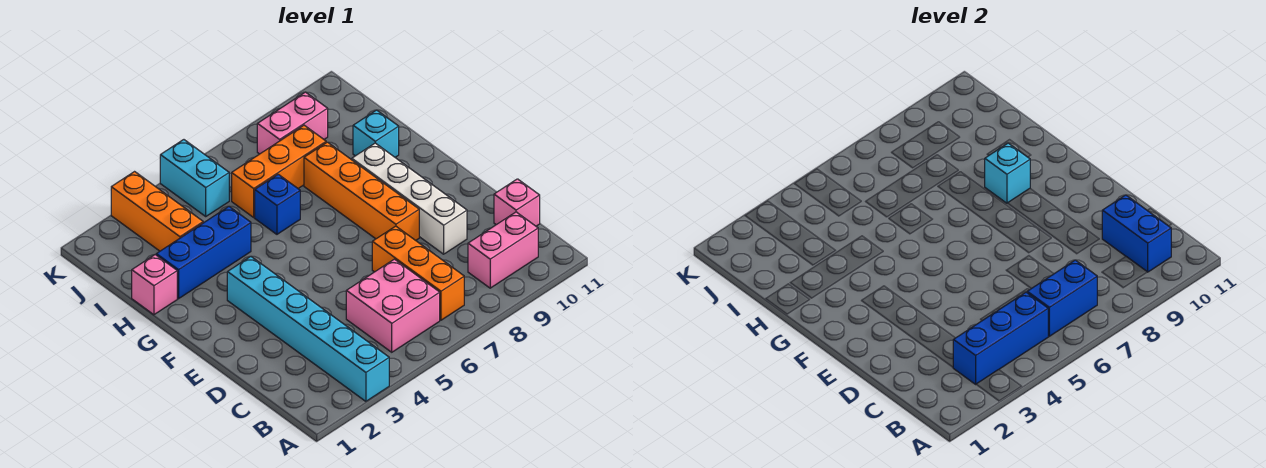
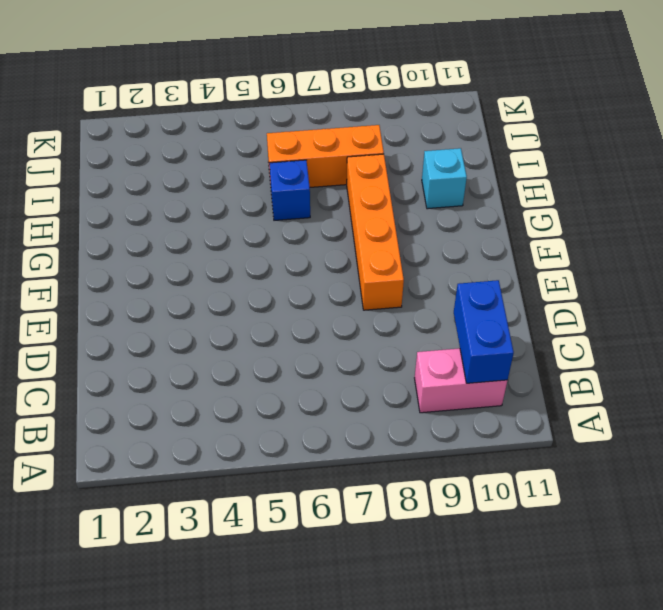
none -> cyan 1x6 brick [227,256,389,401]
none -> pink 2x2 brick [346,259,440,352]
none -> orange 1x3 brick [372,226,464,320]

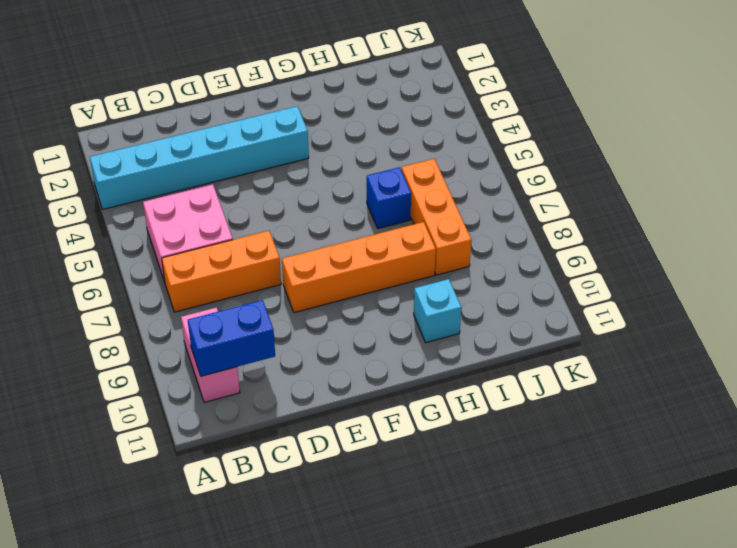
none -> pink 1x1 brick [494,179,540,226]
none -> white 1x4 brick [351,143,467,254]
none -> pink 1x1 brick [132,255,177,315]

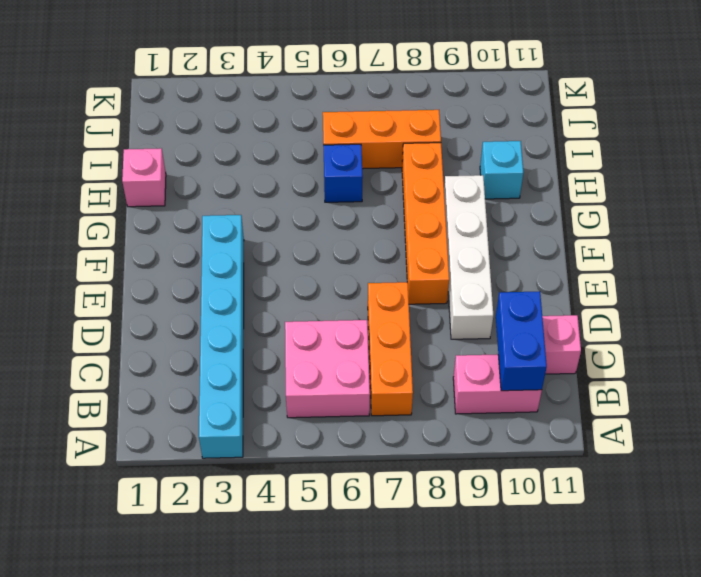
none -> blue 1x3 brick [156,206,251,299]
none -> orange 1x3 brick [111,172,203,251]
none -> cyan 1x2 brick [160,140,229,216]

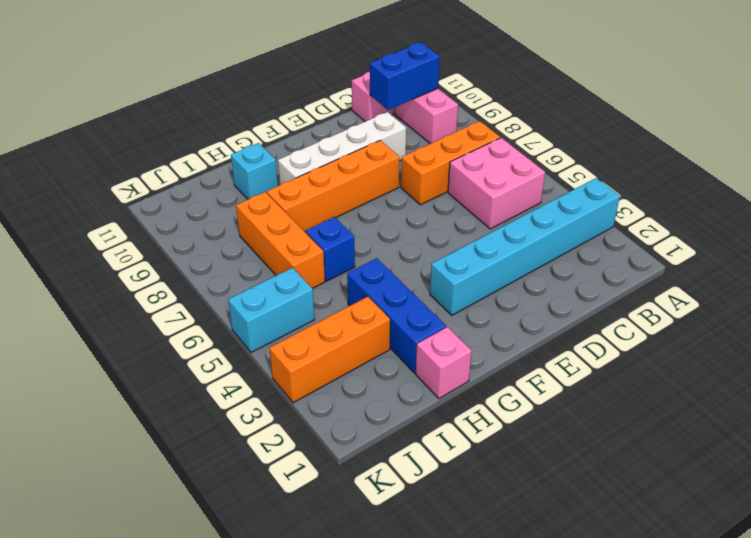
none -> pink 1x2 brick [257,92,328,154]
none -> blue 1x3 brick [953,292,1048,384]
none -> blue 1x2 brick [1027,260,1097,336]

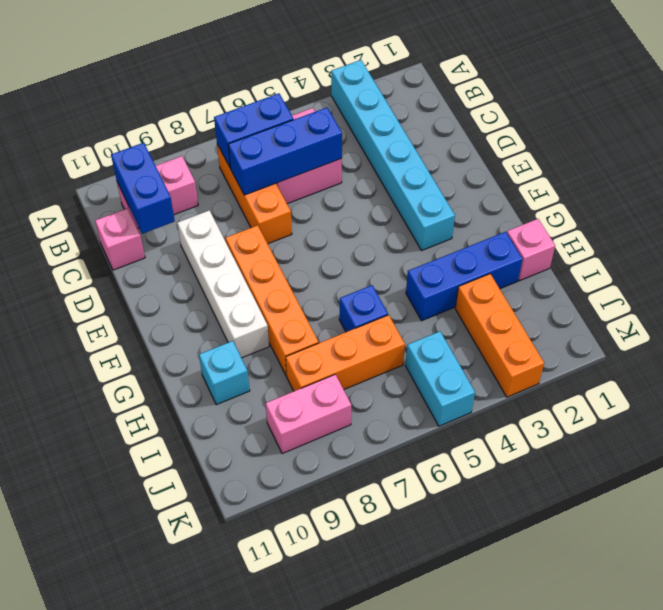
blue 1x3 brick [228,108,342,195] -> blue 1x3 brick moved to [953,292,1048,384]
none -> cyan 1x1 brick [985,143,1030,203]

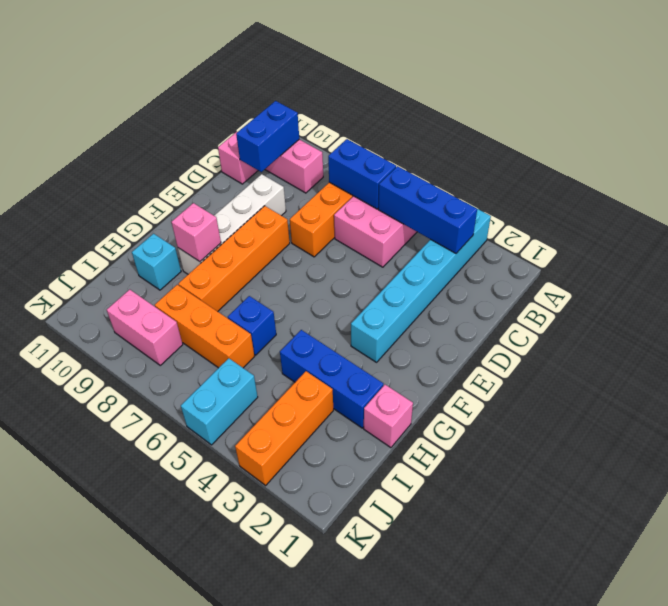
pink 1x1 brick [172,203,221,262] -> cyan 1x1 brick [985,143,1030,203]

